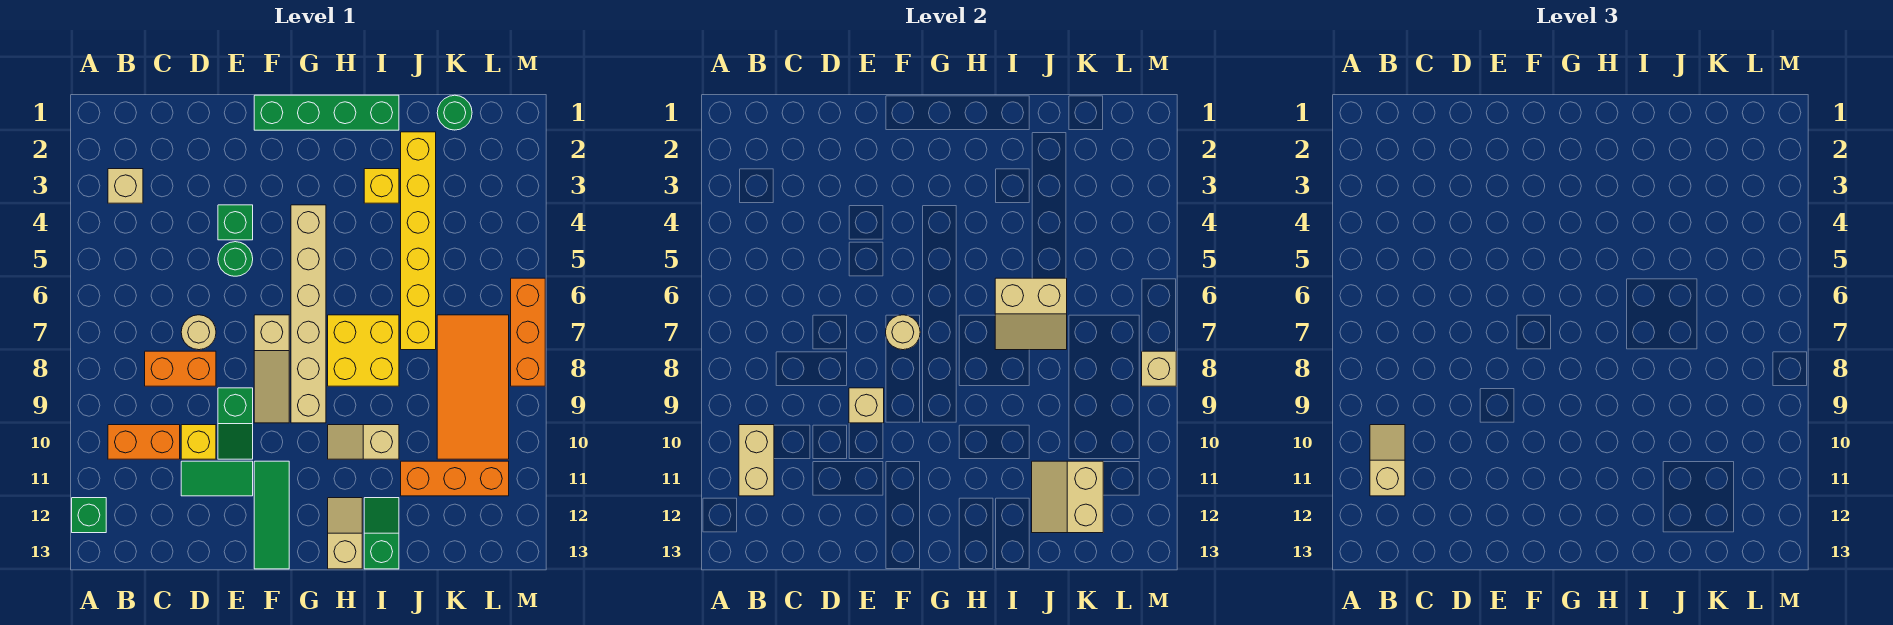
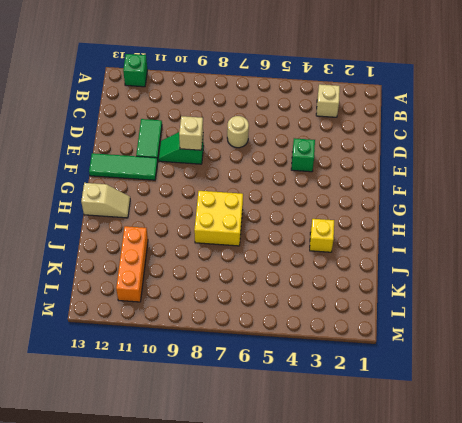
none -> orange 1x2 brick [108,425,180,459]
none -> orange 1x2 brick [145,351,216,386]
none -> yellow 1x1 brick [181,425,216,459]
none -> green 1x1 round brick [218,242,253,276]

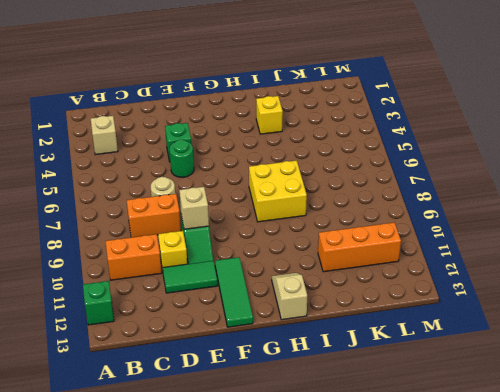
none -> green 1x4 brick [254,95,399,130]
none -> tan 1x3 slope [254,315,289,423]
none -> tan 1x6 brick [291,205,326,423]
none -> tan 1x2 slope [328,425,399,459]

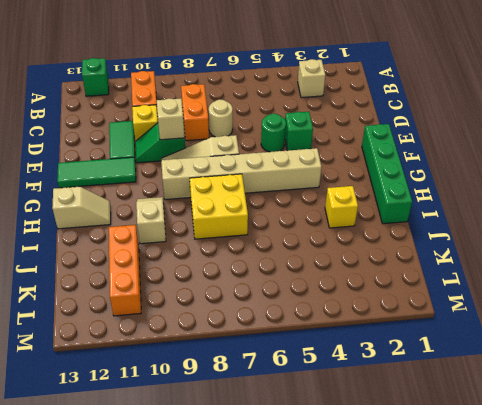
none -> green 1x2 slope [364,498,399,569]
none -> yellow 1x6 brick [401,132,436,350]
none -> green 1x1 round brick [437,95,472,130]
none -> orange 2x4 tile [437,315,509,459]

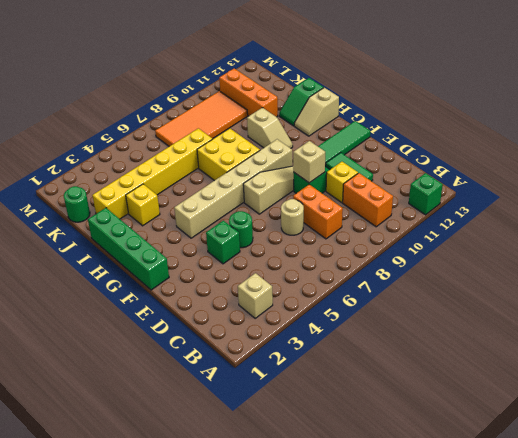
none -> orange 1x3 brick [511,278,545,386]
none -> tan 1x2 brick [739,425,774,496]
none -> tan 1x1 round brick [886,315,920,350]
none -> tan 2x2 slope [995,278,1067,350]

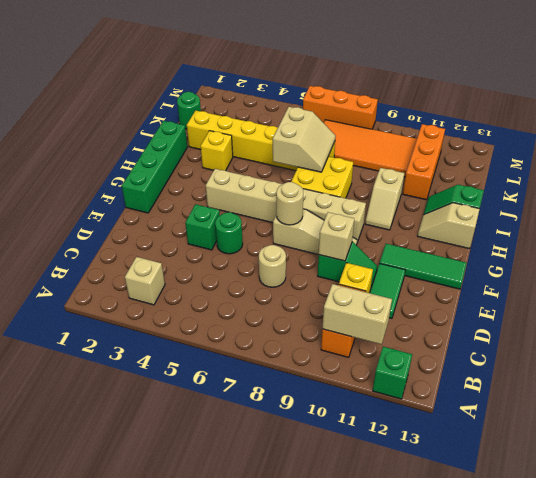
none -> orange 1x2 brick [145,351,216,386]
none -> tan 2x2 slope [1032,461,1103,533]
none -> tan 1x1 brick [1142,351,1176,386]
none -> tan 1x2 slope [1370,425,1405,496]

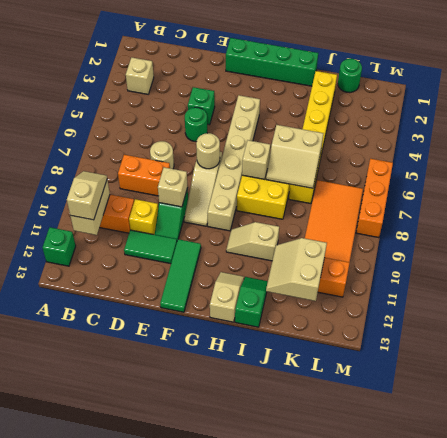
tan 1x1 brick [242,140,270,179] -> tan 1x1 brick moved to [1142,351,1176,386]
none -> yellow 1x1 brick [364,169,399,203]

